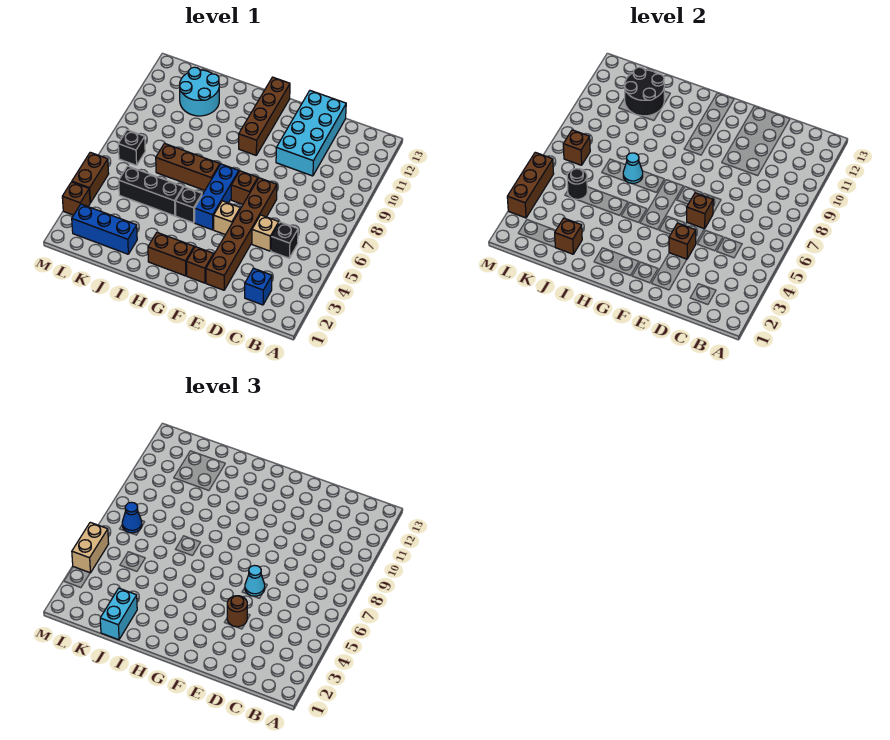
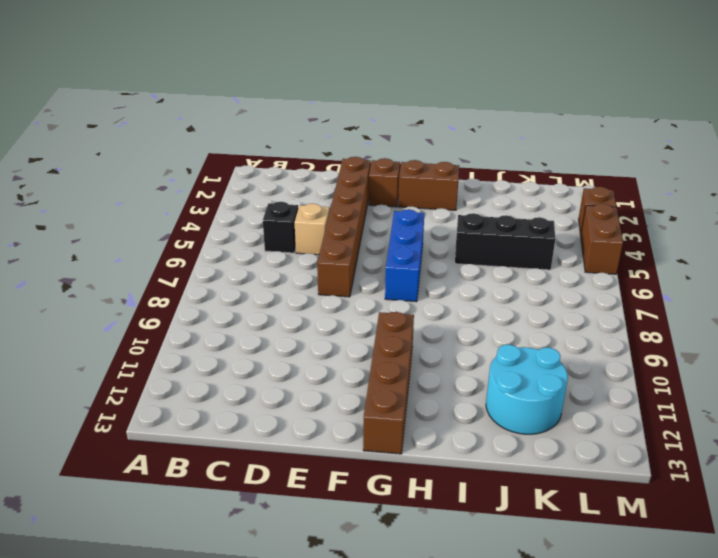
none -> blue 1x1 brick [245,268,272,305]
none -> cyan 2x4 brick [276,91,346,176]
none -> tan 1x1 brick [214,201,240,235]
none -> brown 1x1 brick [231,171,258,204]

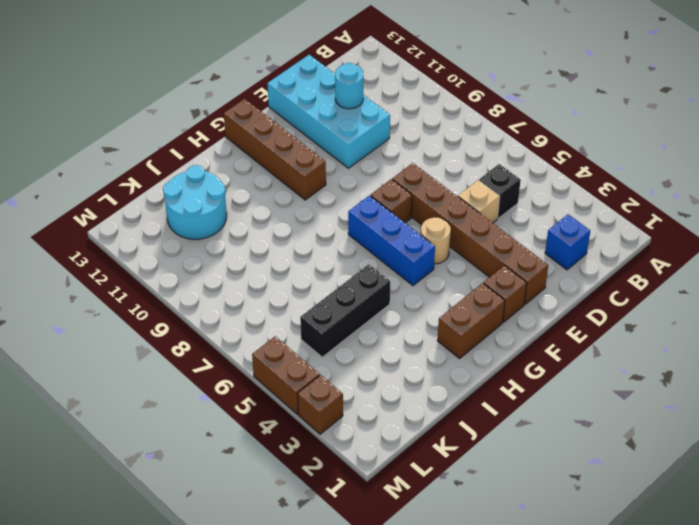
cyan 1x1 round brick [335,63,363,109] -> none
tan 1x1 round brick [421,218,451,264] -> tan 1x1 brick [214,201,240,235]
none -> black 1x1 brick [175,187,202,223]
none -> brown 1x3 brick [156,144,220,190]
none -> blue 1x3 brick [72,204,137,254]
none -> black 1x1 brick [118,130,145,165]

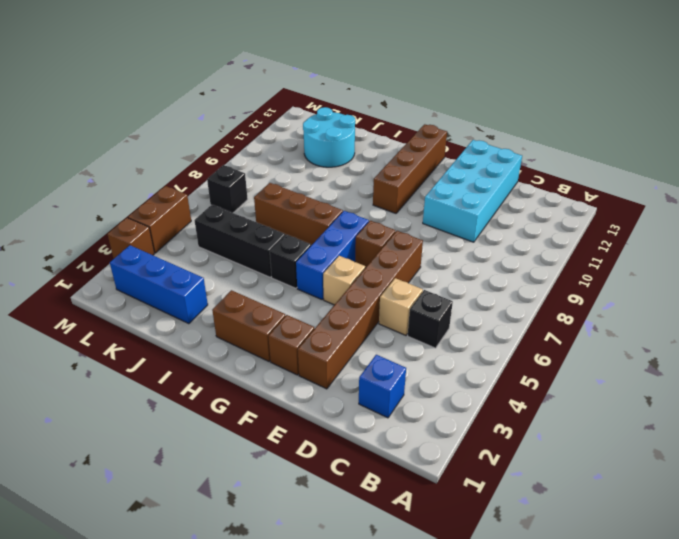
none -> brown 1x1 brick [669,223,696,259]
none -> brown 1x1 brick [687,193,713,229]
none -> cyan 1x1 cone [623,153,643,183]
none -> brown 1x1 brick [555,218,582,254]

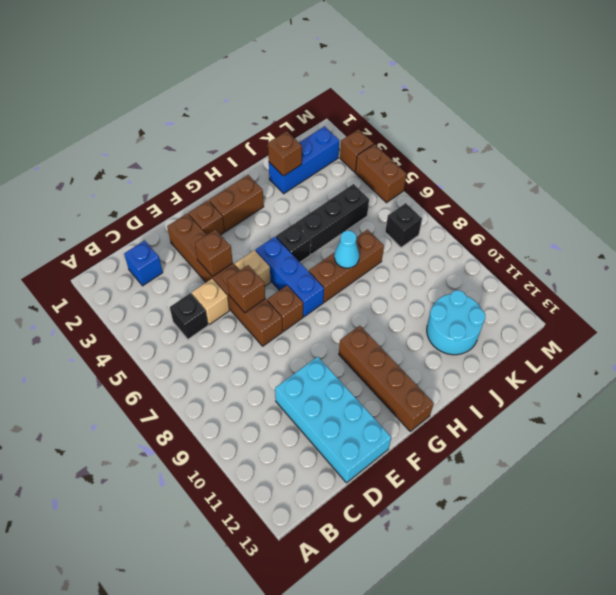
none -> black 2x2 round brick [625,67,664,116]
none -> black 1x1 round brick [567,169,587,199]
none -> brown 1x1 brick [563,130,590,165]
none -> brown 1x3 brick [507,152,554,218]

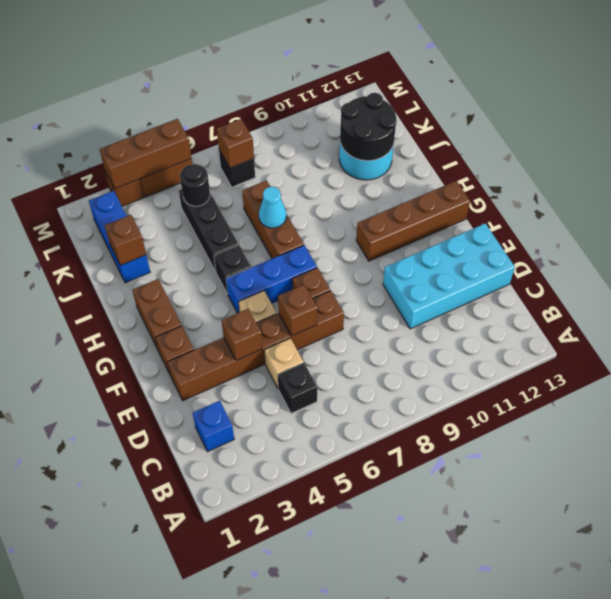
none -> brown 1x1 round brick [227,596,247,627]
none -> cyan 1x1 cone [245,566,265,596]
none -> cyan 1x2 brick [100,588,137,640]
none -> blue 1x1 cone [122,502,142,533]

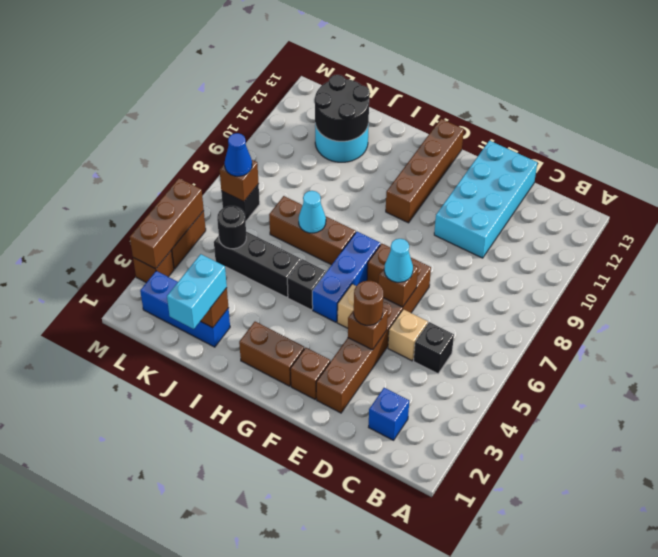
none -> tan 1x2 brick [72,522,109,573]

